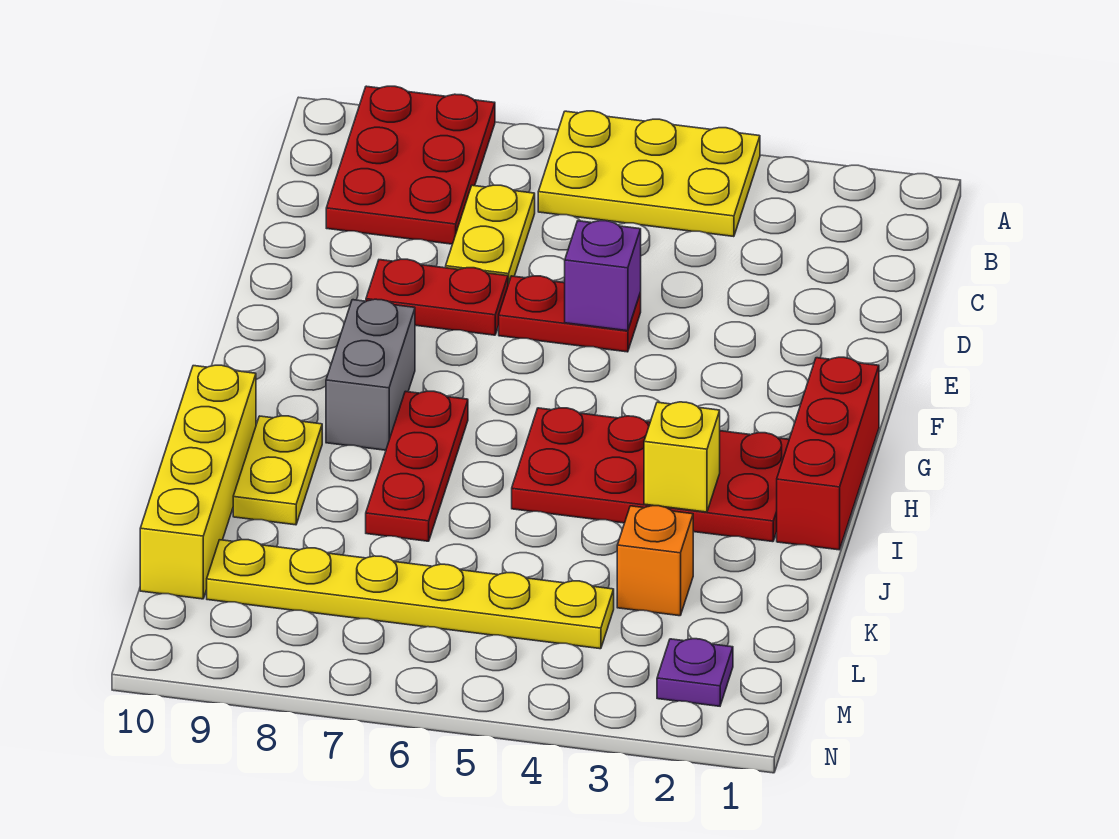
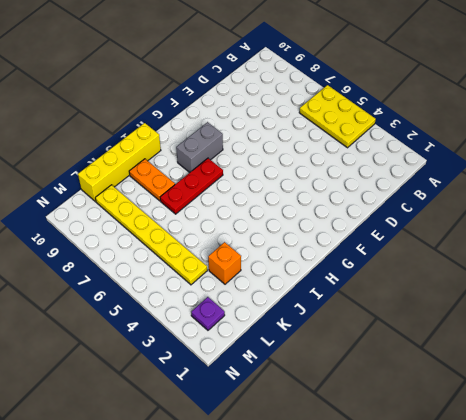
orange 1x2 plate [129,159,175,201] -> yellow 1x2 plate [233,416,322,525]
none -> red 2x3 plate [326,86,495,244]
none -> yellow 1x2 plate [446,185,535,284]
none -> red 1x2 plate [499,276,641,352]

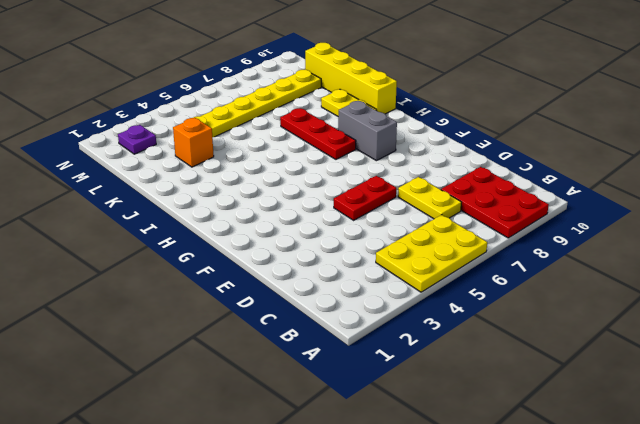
none -> red 1x2 plate [366,259,508,335]
none -> red 1x3 brick [777,357,879,550]
none -> red 2x4 plate [512,408,789,542]

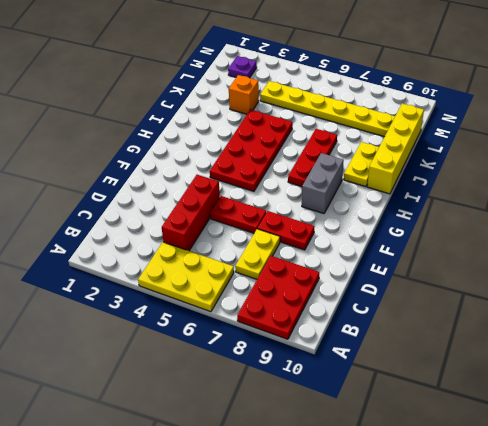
red 1x3 brick [162,175,220,251] -> red 1x3 brick moved to [777,357,879,550]
red 2x4 plate [210,110,293,191] -> red 2x4 plate turned to [512,408,789,542]
none -> purple 1x1 brick [565,221,641,331]
none -> yellow 1x1 brick [644,402,720,512]

